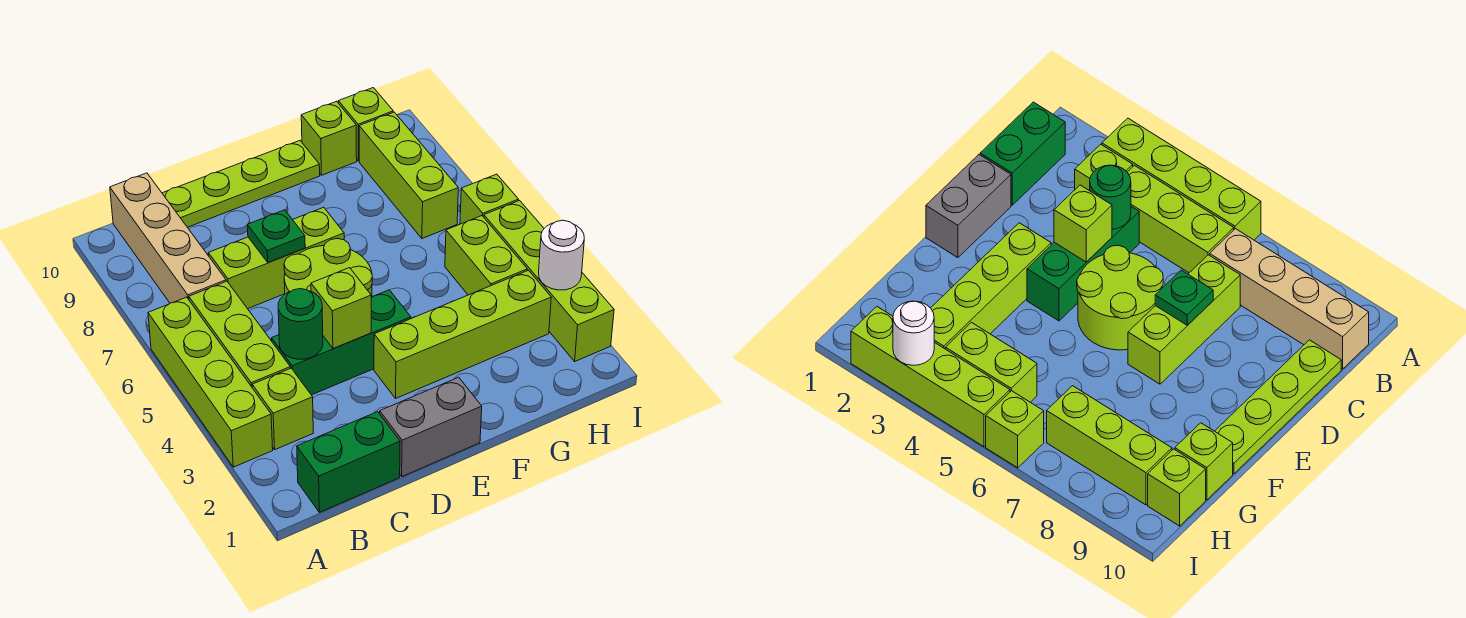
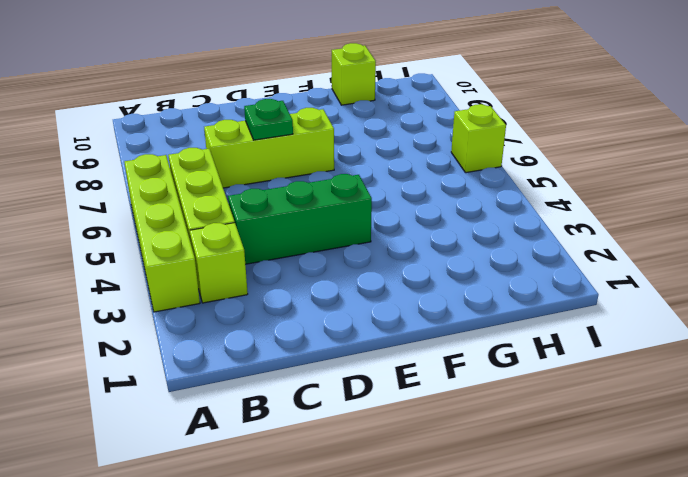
none -> green 1x2 brick [297,412,400,512]
none -> tan 1x4 brick [110,173,226,303]
none -> lime 1x4 plate [162,141,320,227]

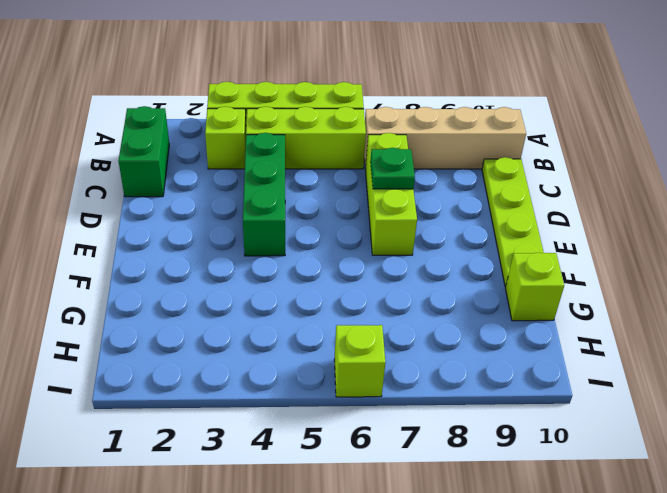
none -> grey 1x2 brick [380,377,482,476]
none -> lime 2x2 round brick [284,239,372,297]
none -> lime 1x4 brick [374,270,551,398]

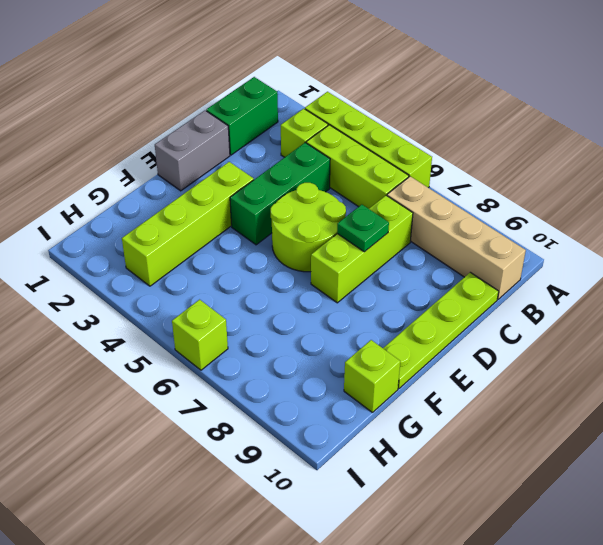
none -> lime 1x2 brick [445,216,527,295]
none -> lime 1x3 brick [359,112,458,238]
none -> lime 1x1 brick [338,88,393,161]

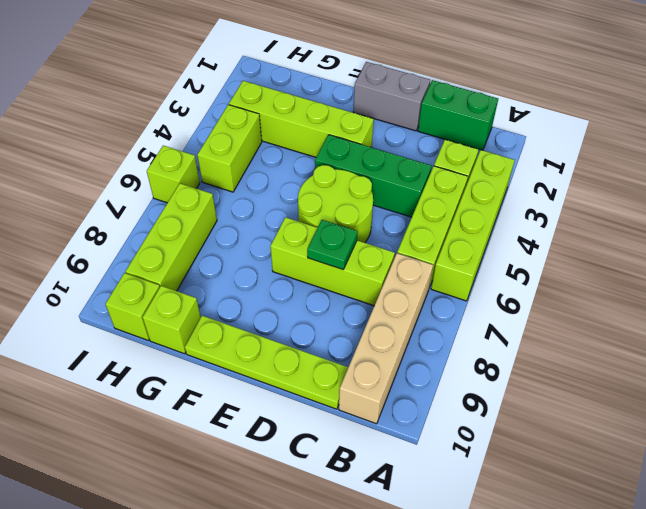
none -> lime 1x4 brick [484,201,614,361]
none -> green 1x1 round brick [278,289,323,359]
none -> lime 1x1 brick [311,268,371,348]

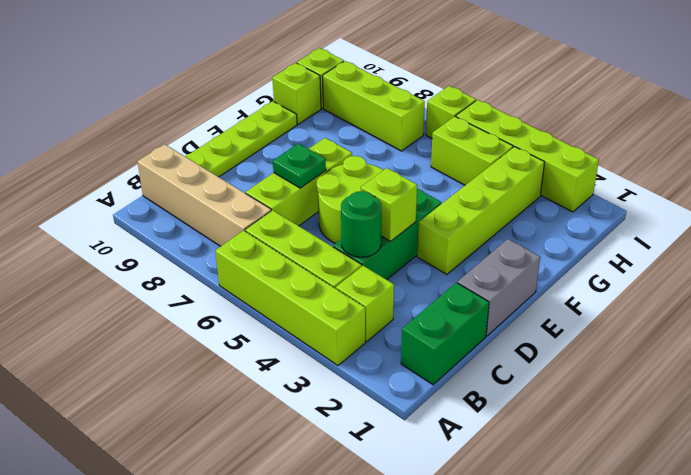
none -> white 1x1 round brick [539,220,584,290]

